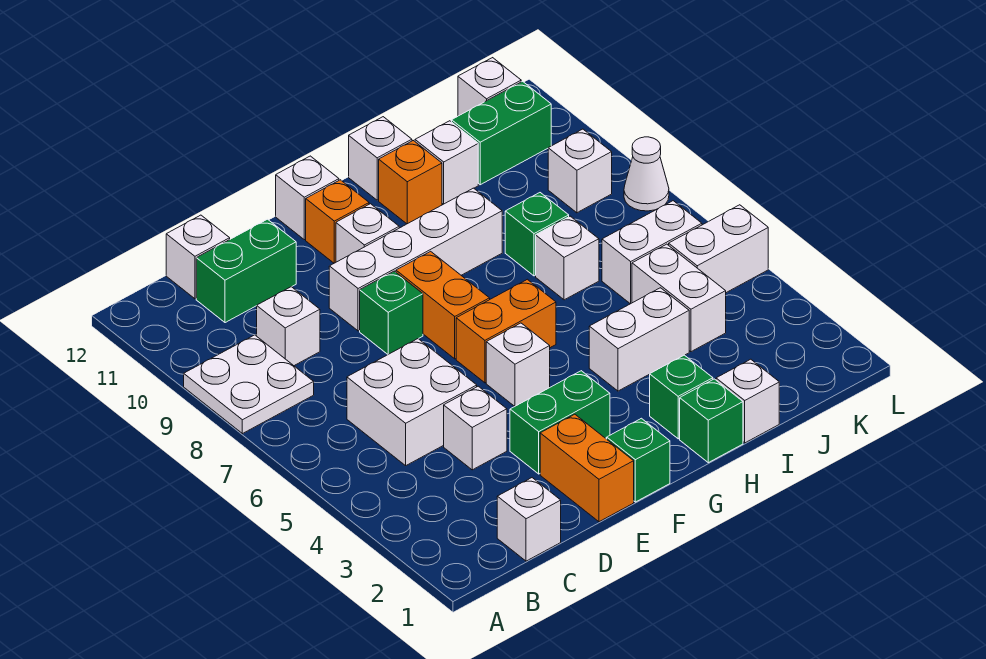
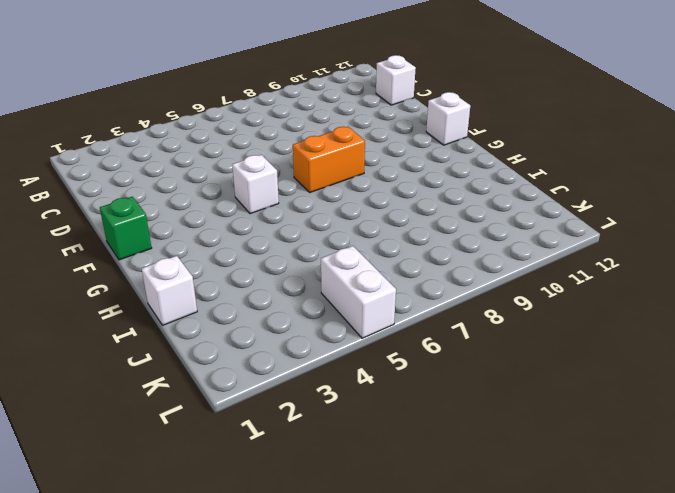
none -> white 2x2 plate [184,335,314,434]
none -> white 1x1 brick [497,478,561,561]
none -> white 2x2 brick [347,339,477,466]
none -> white 1x1 brick [257,287,320,366]

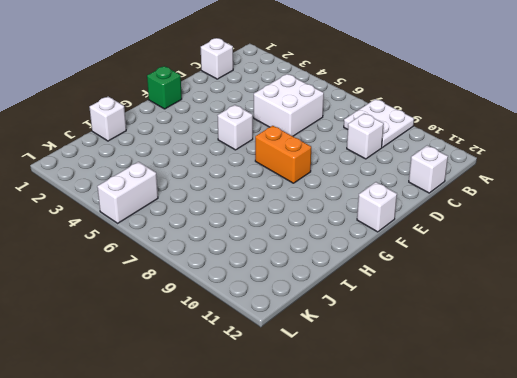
none -> green 1x2 brick [196,219,296,323]
none -> white 1x1 brick [444,386,507,470]
none -> orange 1x2 brick [540,414,634,522]
none -> green 1x2 brick [510,371,610,474]

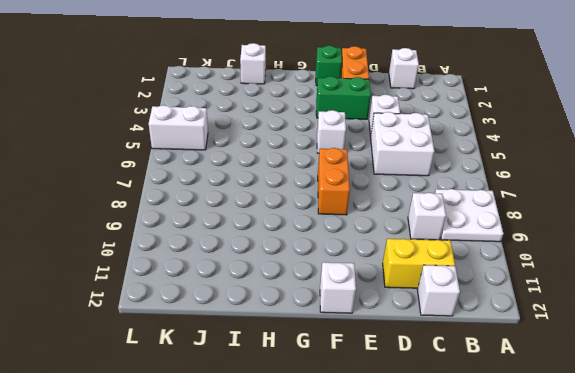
yellow 1x2 brick [383,239,455,288] -> green 1x2 brick [196,219,296,323]
none -> green 1x1 brick [360,271,423,354]
none -> white 1x4 brick [329,188,502,331]
none -> orange 1x2 brick [456,279,556,383]
none -> white 1x1 brick [336,204,399,262]

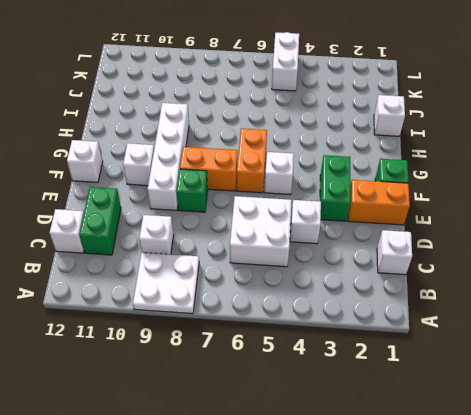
none -> orange 1x1 brick [306,180,369,263]
none -> green 1x1 brick [680,379,743,463]
none -> green 1x1 brick [650,355,713,439]
none -> white 1x2 brick [589,288,689,391]

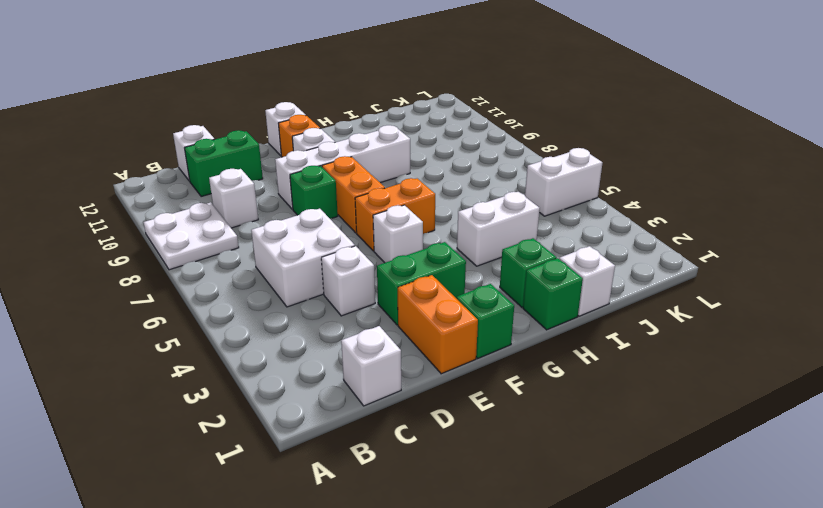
none -> orange 1x1 brick [379,141,442,224]
none -> white 1x1 brick [349,117,412,200]
none -> white 1x1 brick [536,216,599,300]
none -> green 1x1 brick [505,193,569,276]

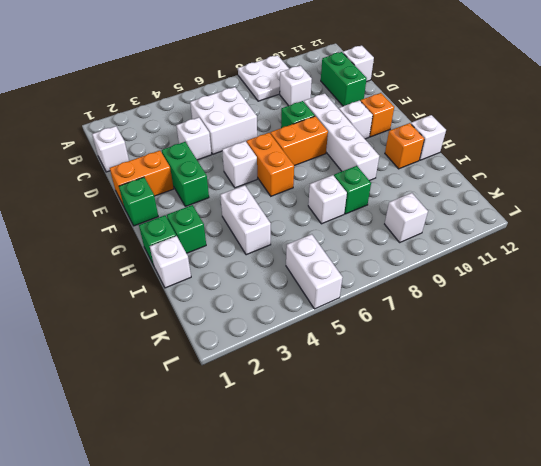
none -> white 1x1 brick [276,156,339,240]
none -> white 1x1 brick [415,121,478,204]
none -> white 1x2 brick [632,244,726,352]
none -> white 1x2 brick [602,201,702,304]

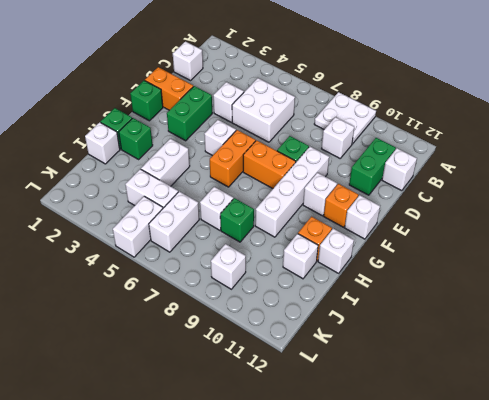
none -> green 1x2 brick [452,81,551,185]
none -> white 1x1 brick [458,58,521,116]
none -> white 1x1 cone [624,137,669,211]

